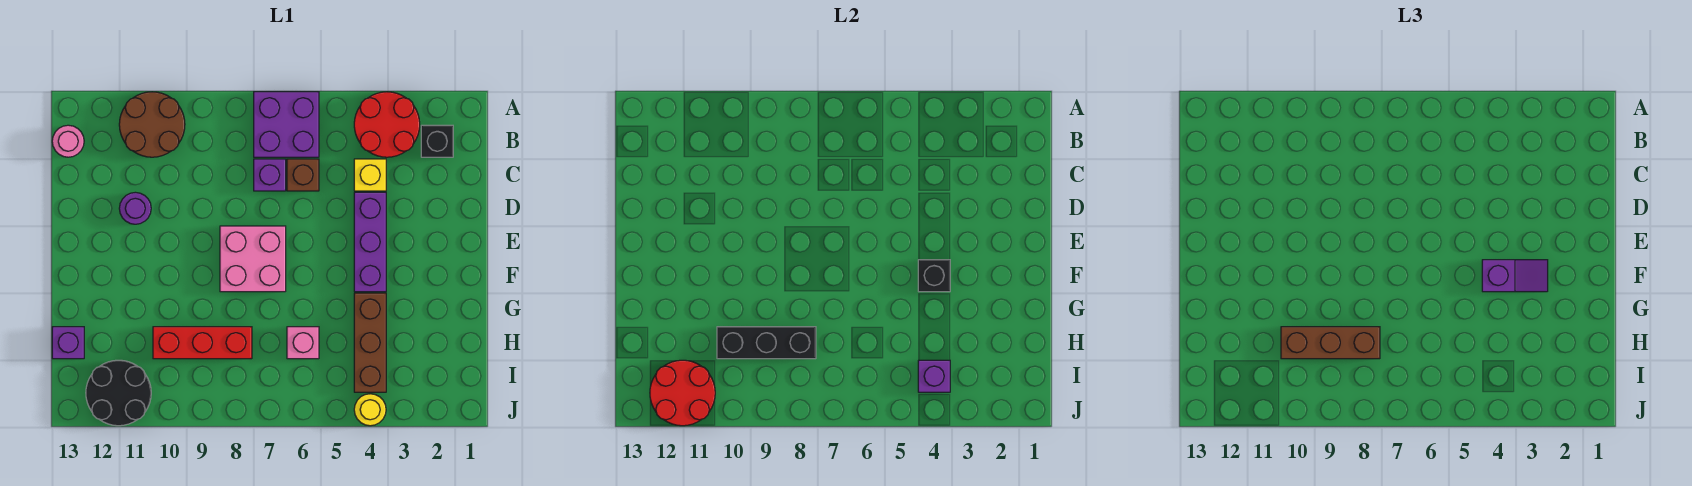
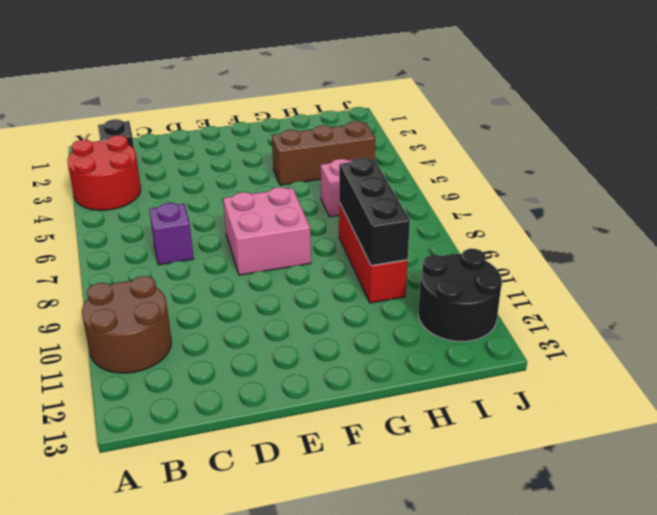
none -> purple 2x2 brick [254,92,319,157]
none -> pink 1x1 round brick [52,125,84,157]
none -> yellow 1x1 brick [354,159,386,191]

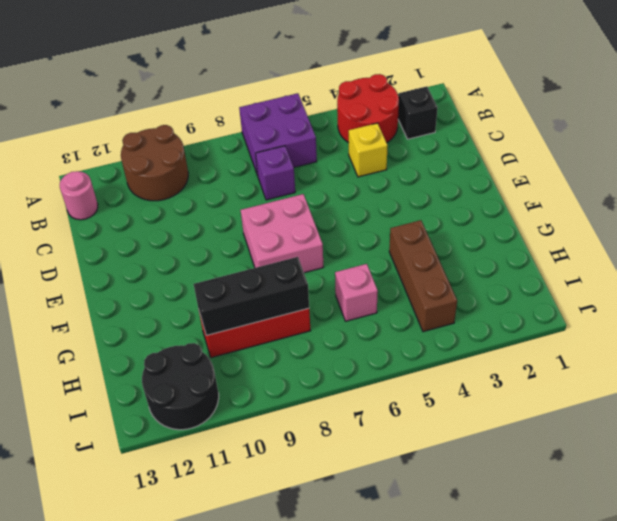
none -> brown 1x1 brick [287,159,319,191]
none -> purple 1x3 brick [354,192,386,292]
none -> purple 1x1 round brick [119,192,151,224]

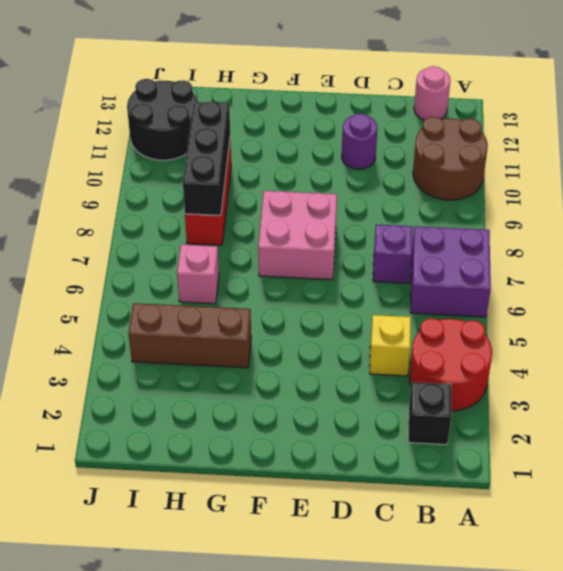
none -> brown 1x1 brick [287,159,319,191]
none -> purple 1x3 brick [354,192,386,292]
none -> purple 1x1 brick [52,327,84,359]

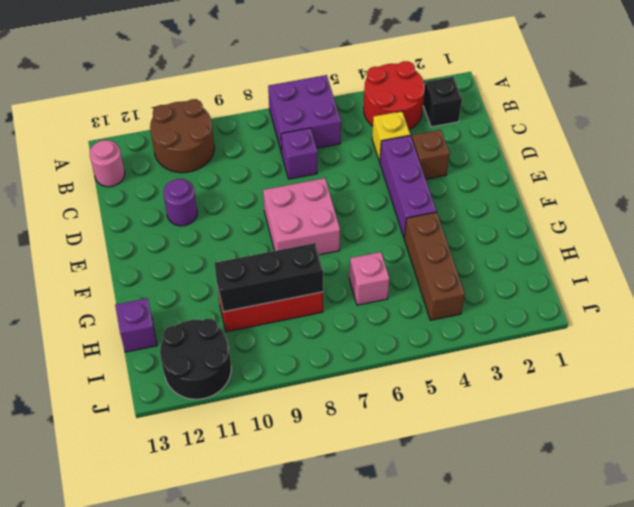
brown 1x1 brick [412,130,450,179] -> brown 1x1 brick moved to [287,159,319,191]
none -> yellow 1x1 round brick [354,394,386,426]
none -> black 1x1 brick [918,260,950,292]
none -> purple 1x1 brick [918,360,950,392]

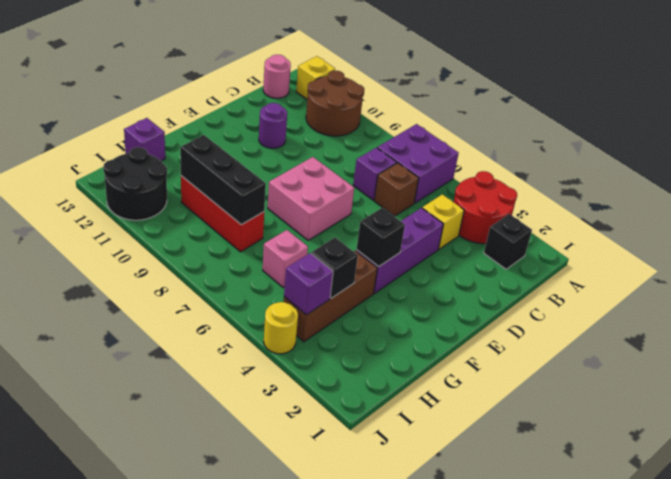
yellow 1x1 brick [296,56,335,99] -> none
black 1x1 brick [311,238,358,298] -> none
none -> red 2x2 round brick [650,360,715,426]
none -> purple 1x2 slope [1482,260,1548,292]
none -> brown 1x3 brick [1281,327,1380,359]

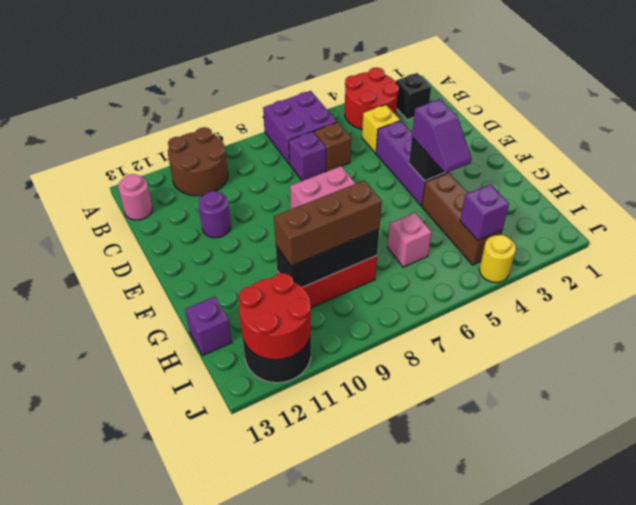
purple 1x2 slope [412,99,472,173] -> purple 1x2 slope turned to [1482,260,1548,292]

